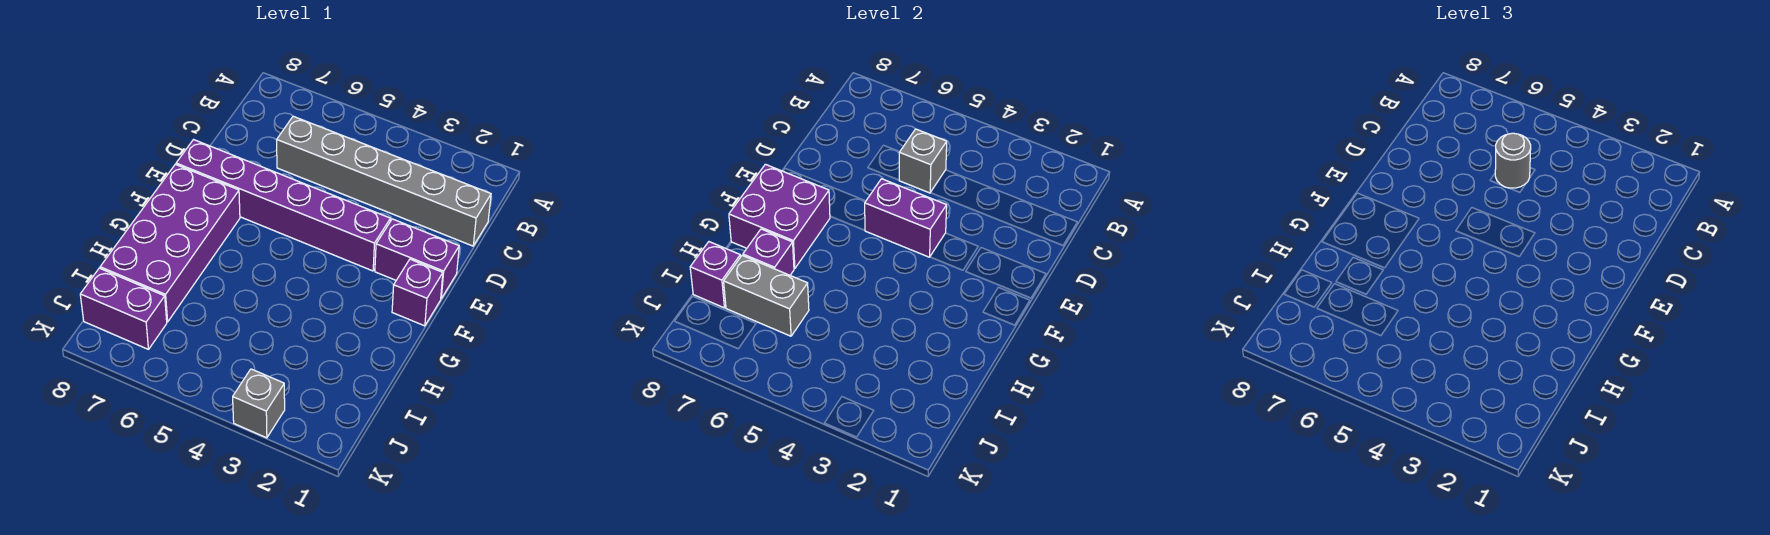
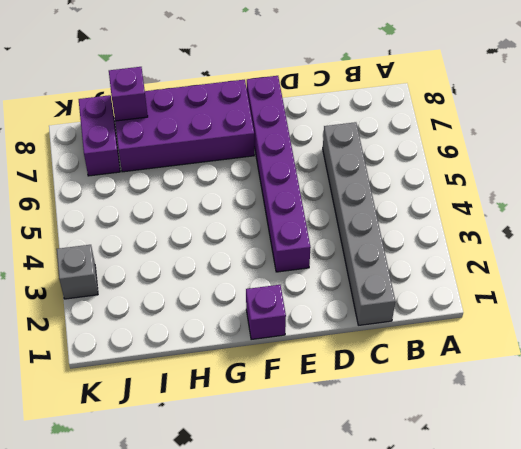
none -> purple 1x2 brick [375,219,459,298]
none -> grey 1x1 brick [899,129,947,193]
none -> purple 1x2 brick [865,179,947,257]

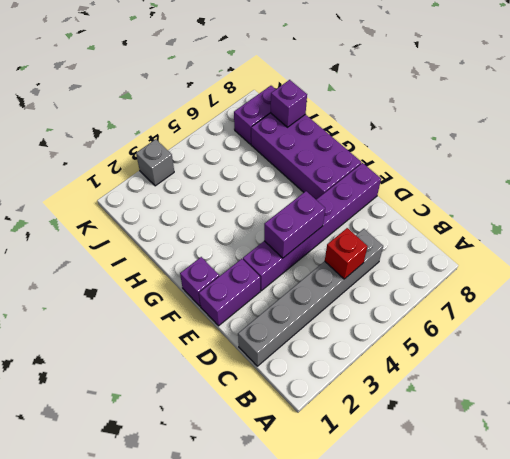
red 1x1 brick [325,228,367,279] -> grey 1x1 brick [899,129,947,193]
none -> purple 2x2 brick [729,164,830,269]
none -> purple 1x1 brick [743,229,794,275]
none -> grey 1x2 brick [724,256,809,336]

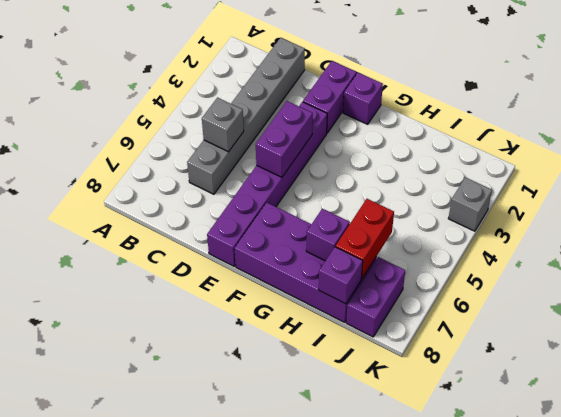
red 1x2 brick [336,199,394,279] -> grey 1x2 brick [724,256,809,336]
none -> purple 2x2 brick [729,164,830,269]
none -> grey 1x1 round brick [1495,133,1531,188]

